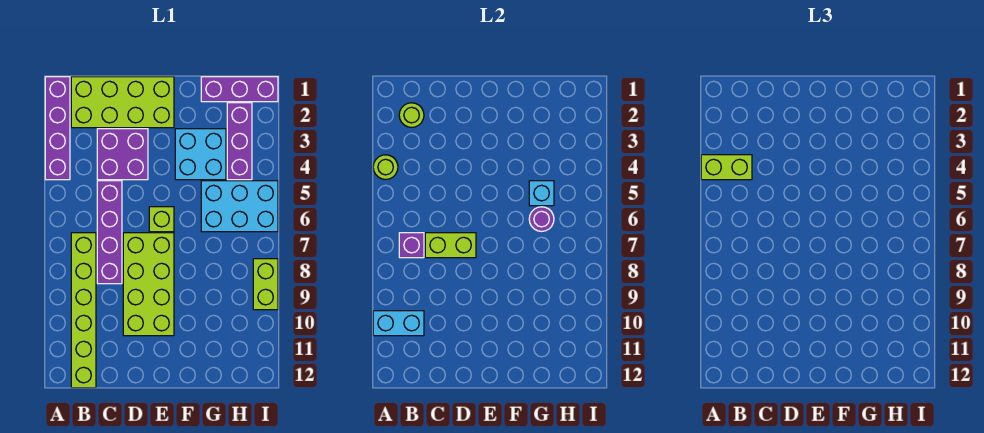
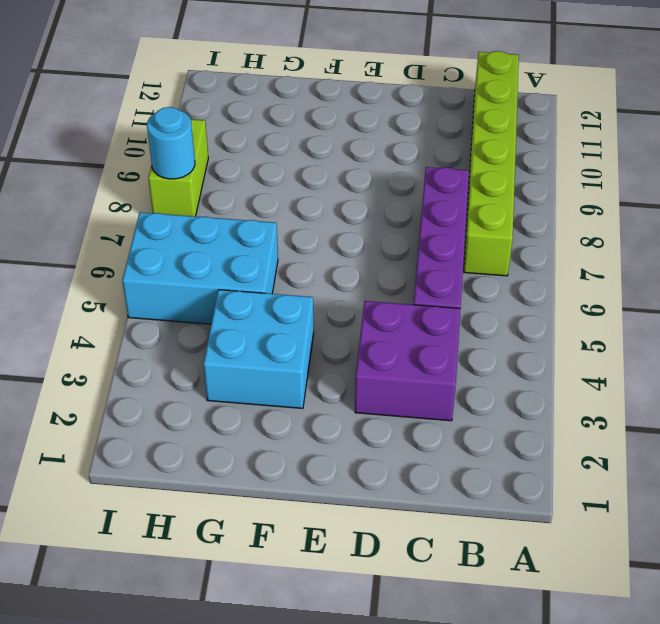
cyan 1x1 round brick [147,107,195,179] -> none
none -> purple 1x4 brick [45,77,70,180]
none -> lime 2x4 brick [71,77,174,128]
none -> lime 2x4 brick [123,233,174,336]

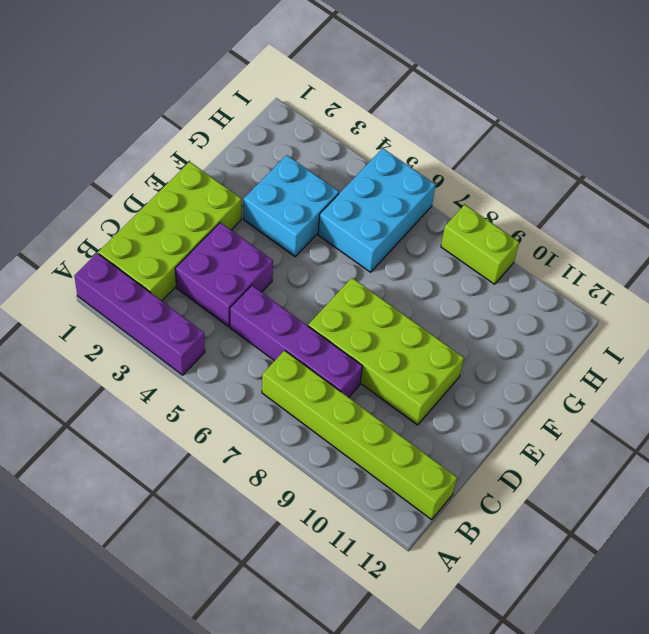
none -> lime 1x1 brick [149,207,174,232]
none -> purple 1x3 brick [201,77,278,102]
none -> purple 1x3 brick [227,103,252,180]

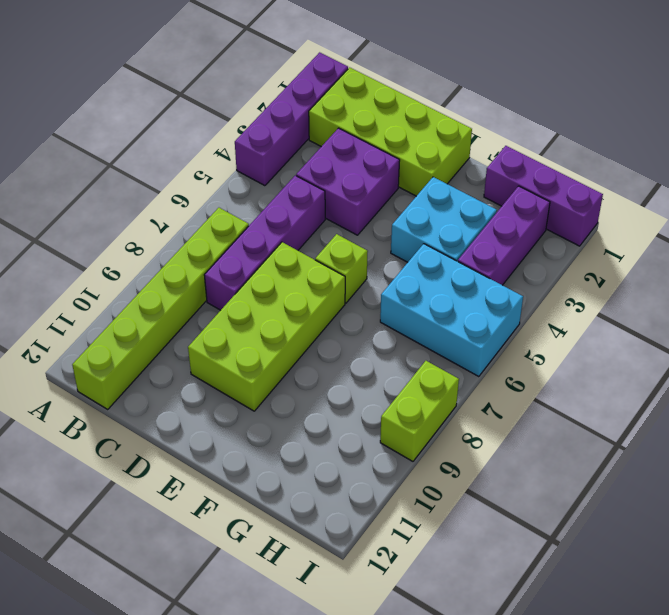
none -> lime 1x1 round brick [373,155,398,179]
none -> cyan 1x2 brick [373,311,424,336]
none -> lime 1x1 round brick [399,103,424,127]

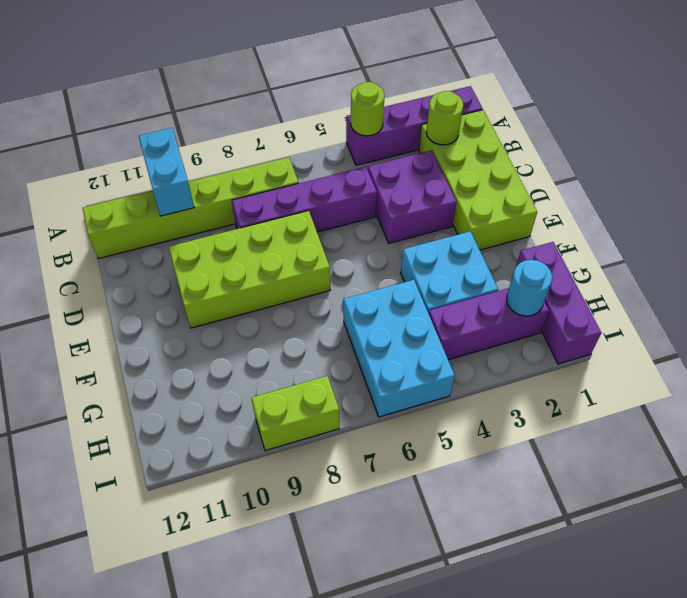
cyan 1x1 round brick [507,260,552,316] -> none
none -> lime 1x1 brick [149,207,174,232]
none -> purple 1x1 brick [399,233,424,258]
none -> lime 1x2 brick [425,233,476,258]

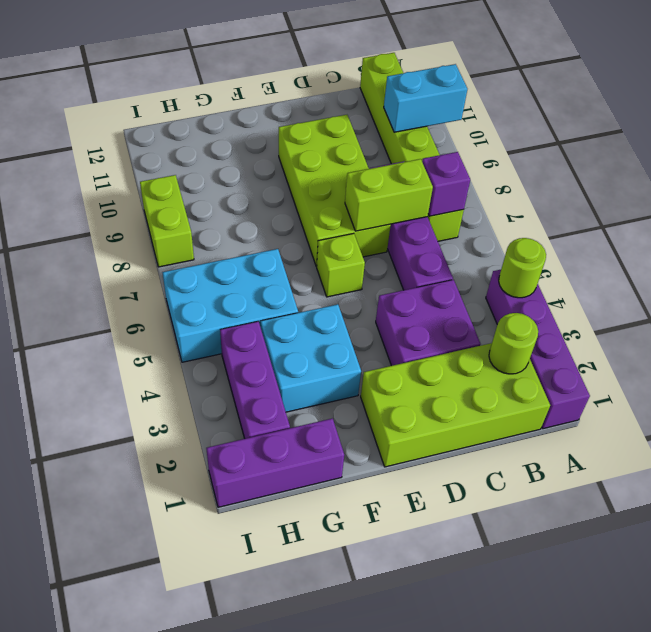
none -> cyan 1x1 brick [529,181,554,206]
none -> purple 1x1 round brick [529,207,554,231]
none -> lime 1x2 brick [701,155,752,180]

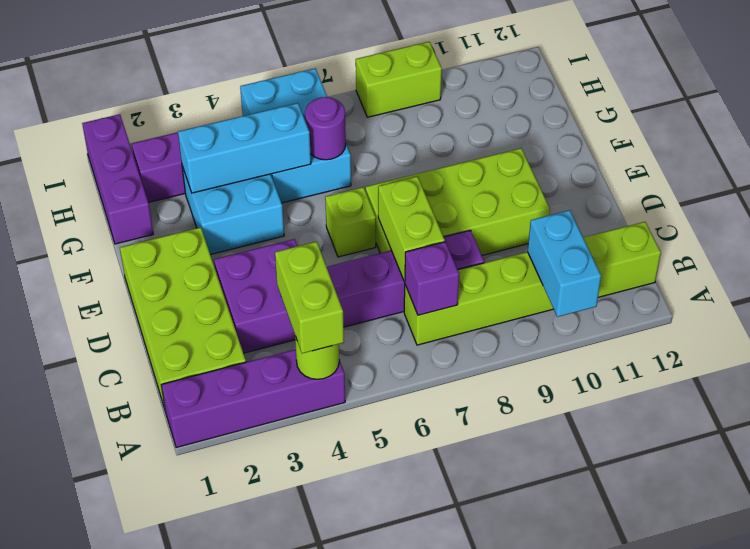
cyan 1x3 brick [178,103,311,193] -> cyan 1x1 brick [529,181,554,206]
none -> lime 1x1 round brick [399,103,424,127]

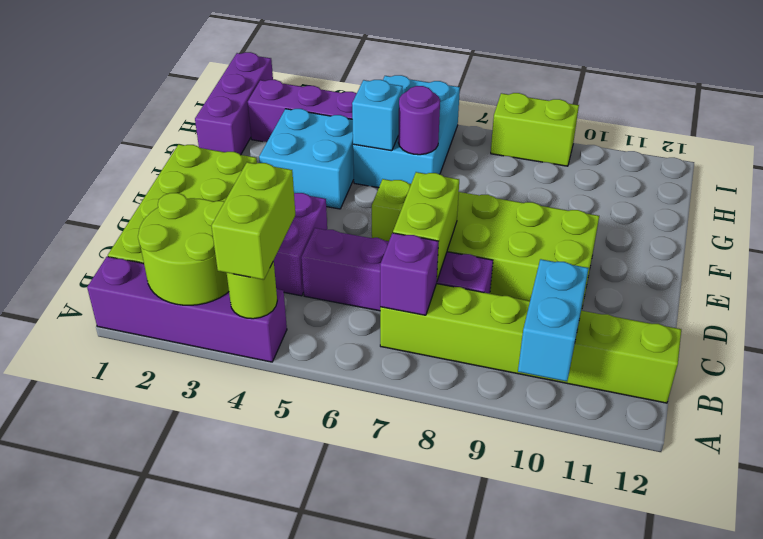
lime 2x2 round brick [138,193,229,305] -> lime 1x1 round brick [399,103,424,127]

